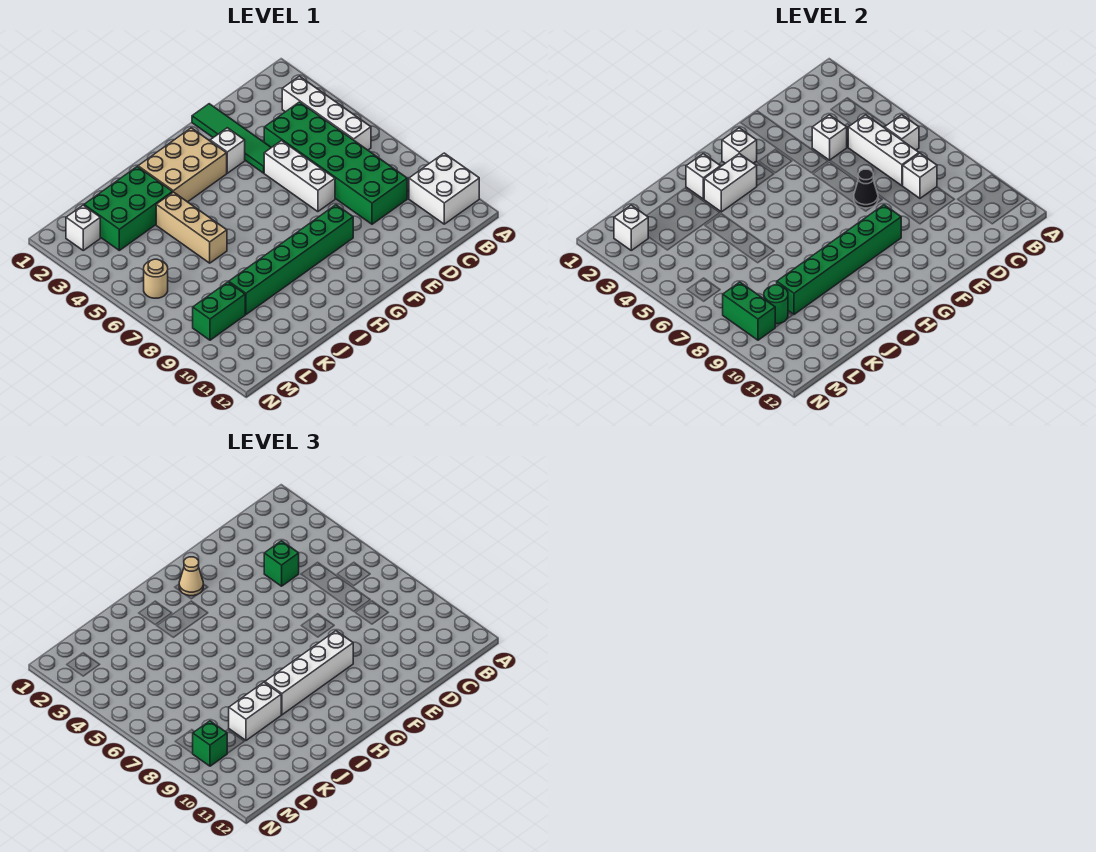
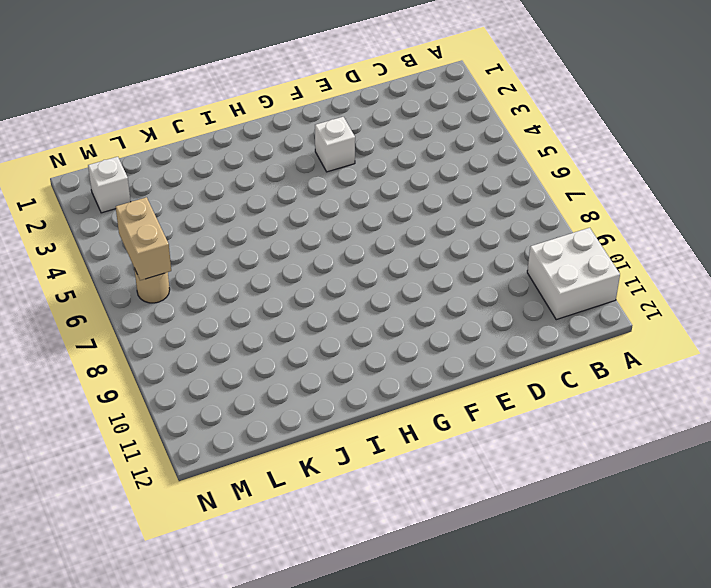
tan 1x2 brick [116,197,171,280] -> none
none -> white 1x4 brick [282,76,371,150]
none -> green 2x6 brick [264,102,407,224]
none -> green 1x4 tile [192,104,271,173]
none -> white 1x3 brick [264,141,335,212]

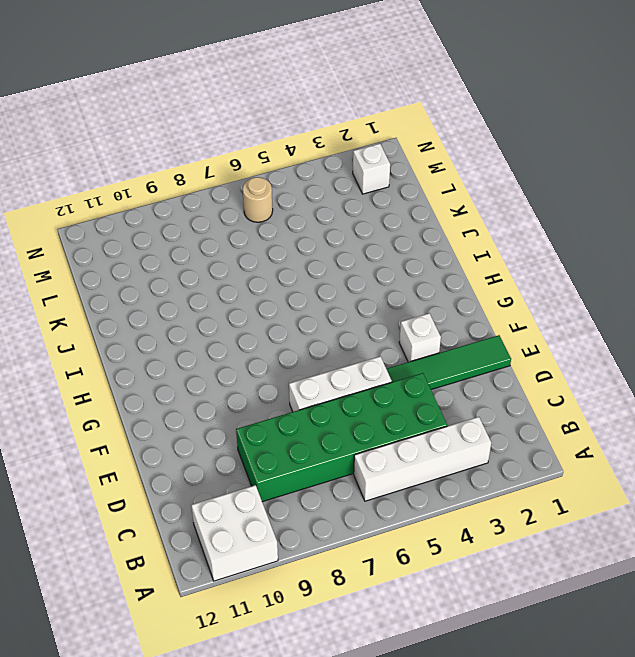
none -> green 1x6 brick [229,205,353,314]
none -> tan 2x3 brick [138,128,227,202]
none -> green 2x3 brick [84,167,173,250]
none -> tan 1x3 brick [156,192,227,263]

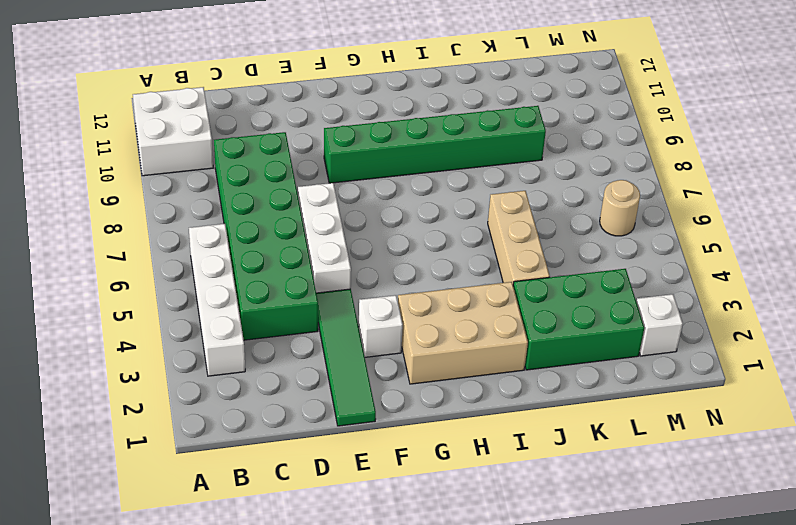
none -> green 1x2 brick [193,282,245,340]
none -> white 1x1 brick [885,115,919,150]
none -> white 1x3 brick [848,115,919,186]
none -> white 1x1 brick [903,153,937,198]

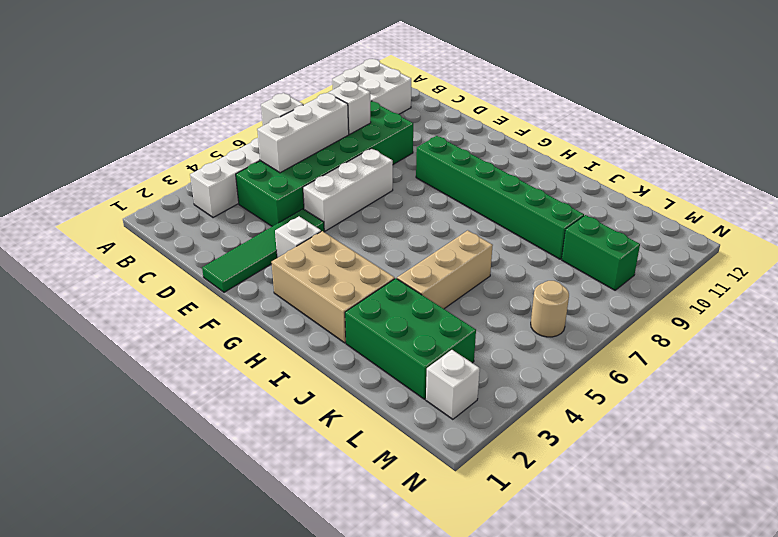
none -> white 1x1 brick [812,115,847,160]
none -> black 1x1 cone [854,169,878,208]
none -> green 1x6 brick [777,205,901,314]
none -> white 1x1 brick [722,128,757,163]

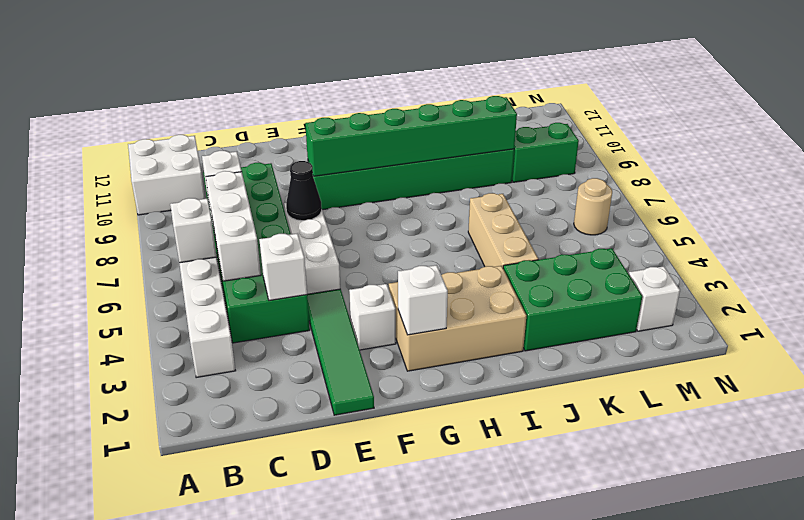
none -> white 1x2 brick [704,154,757,212]
none -> white 1x1 brick [686,154,720,199]
none -> green 1x1 round brick [764,285,788,324]
none -> white 1x1 brick [614,205,648,250]

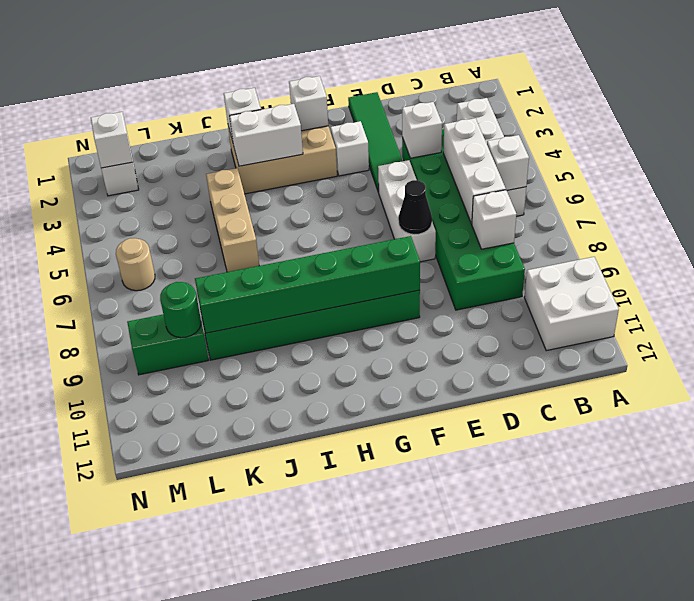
none -> green 2x3 brick [84,167,173,250]
none -> green 1x2 brick [723,282,775,340]
none -> green 1x1 brick [264,541,299,586]
none -> white 1x4 brick [265,631,353,715]

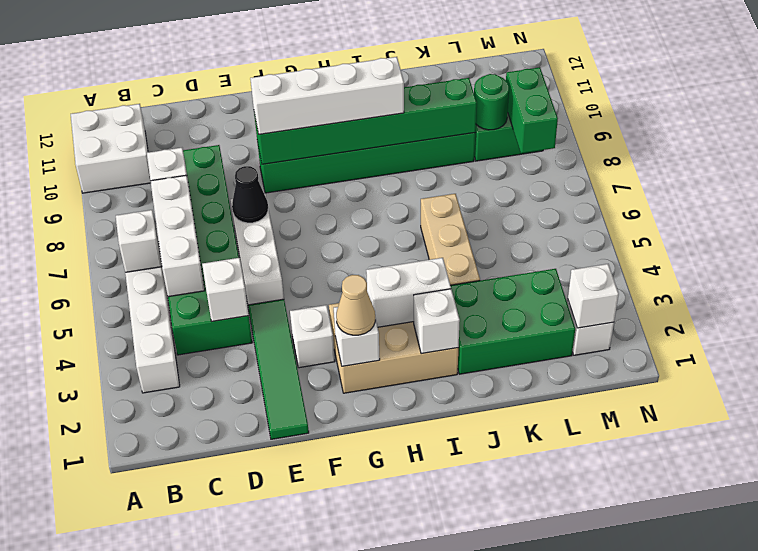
none -> tan 1x1 round brick [144,259,168,298]
none -> green 1x1 brick [264,541,299,586]
none -> white 1x2 brick [229,682,281,740]
none -> green 1x1 brick [192,721,227,766]

